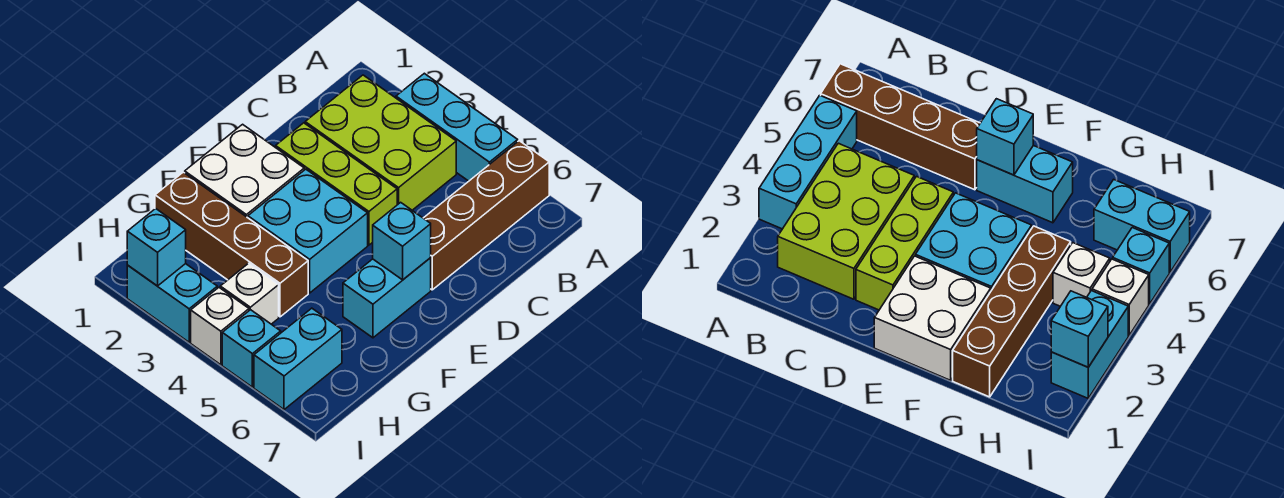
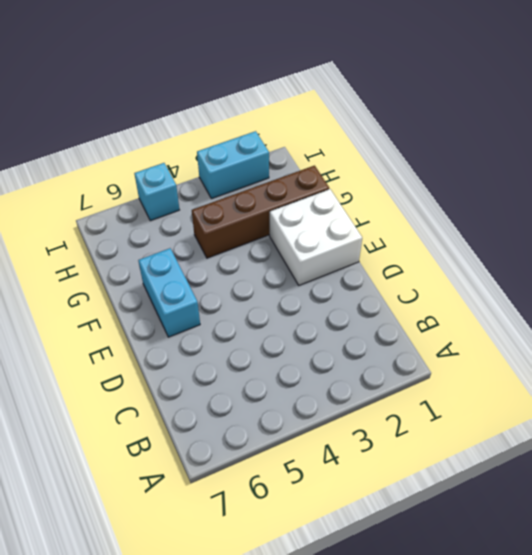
none -> cyan 1x3 brick [396,73,518,181]
none -> brown 1x4 brick [424,141,549,290]
none -> lime 2x3 brick [305,75,456,210]

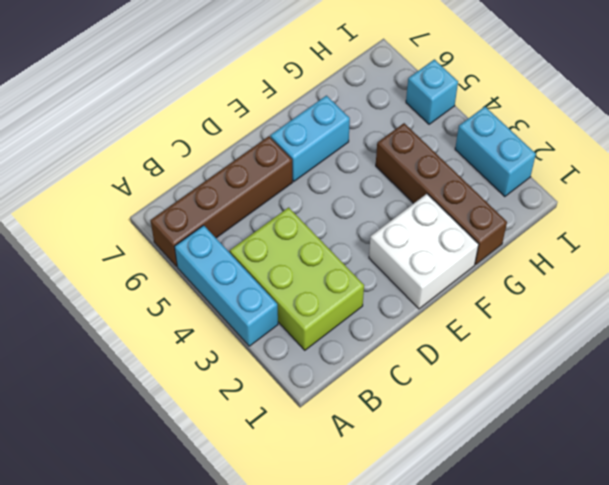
none -> lime 1x3 brick [276,123,397,245]
none -> cyan 2x2 brick [248,169,368,293]
none -> white 1x1 brick [220,263,279,324]

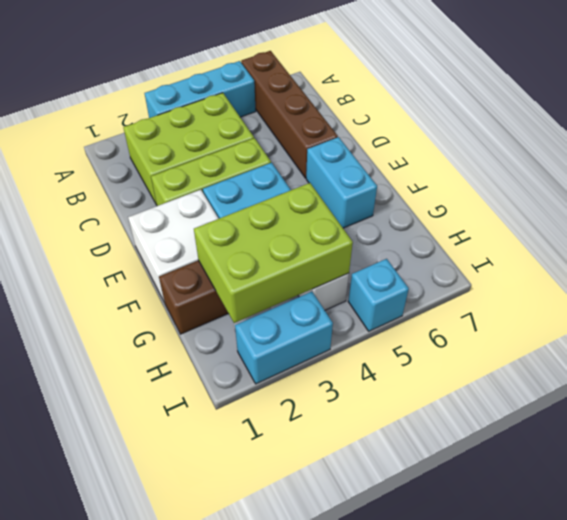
lime 2x3 brick [194,183,353,323] -> none
none -> cyan 1x2 brick [254,308,342,410]
none -> white 1x1 brick [191,288,249,365]
none -> cyan 1x1 brick [373,202,431,280]

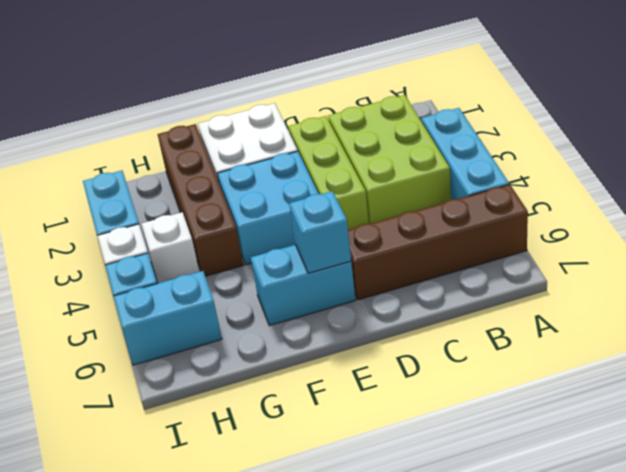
none -> cyan 1x1 brick [127,209,186,286]

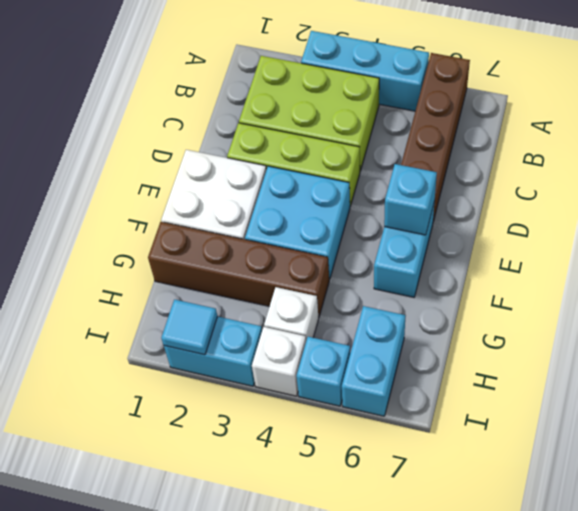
cyan 1x1 tile [161,300,218,355] -> cyan 1x1 brick [127,209,186,286]

